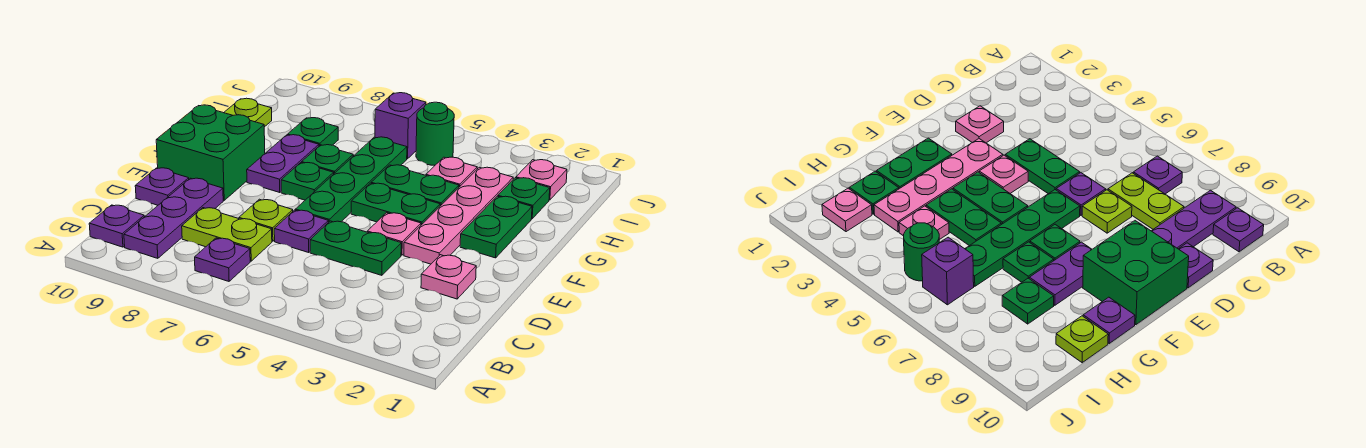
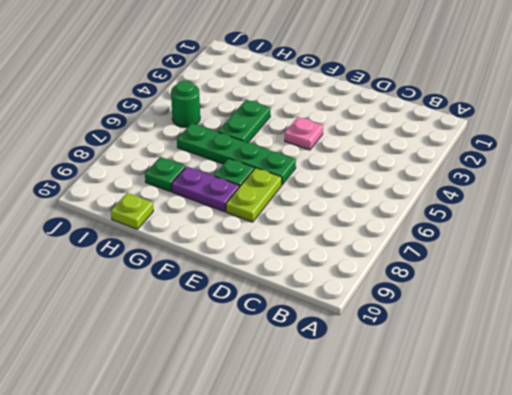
lime 1x2 plate [226,168,282,222] -> lime 1x2 plate moved to [182,208,272,261]
none -> purple 1x1 plate [195,238,250,281]
none -> purple 1x3 plate [124,178,223,258]
none -> purple 1x1 plate [89,205,144,247]

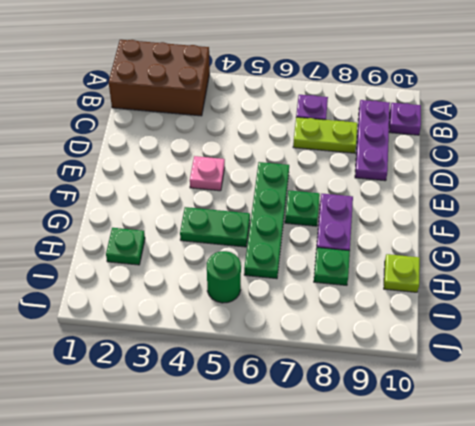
brown 2x3 brick [109,40,210,116] -> none
none -> pink 1x1 plate [421,255,476,299]
none -> green 1x2 plate [310,221,401,275]
none -> purple 1x1 plate [274,210,328,252]

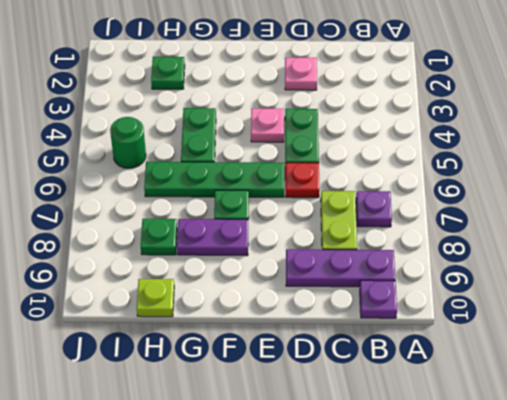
red 1x1 plate [285,163,320,198] -> purple 1x1 plate [274,210,328,252]
none -> lime 1x1 plate [239,199,293,241]
none -> purple 1x1 plate [135,168,189,205]
none -> pink 1x4 plate [404,167,513,264]

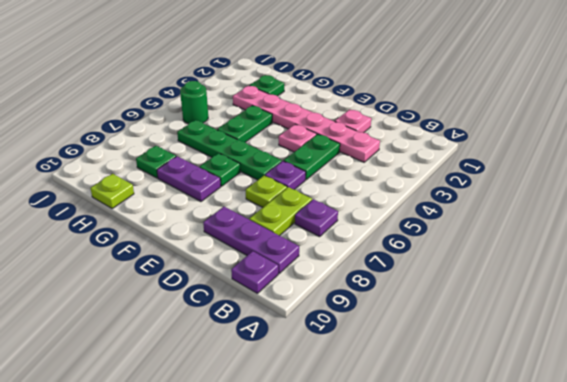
pink 1x6 plate [233,86,380,162] -> pink 1x4 plate [404,167,513,264]
none -> purple 1x1 plate [135,168,189,205]
none -> green 2x2 brick [156,105,265,200]
none -> green 1x2 plate [460,196,532,258]

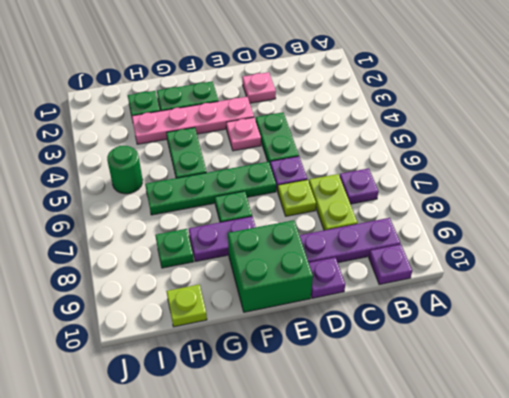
none -> green 1x2 plate [351,183,440,225]
none -> green 1x1 plate [302,145,353,173]
none -> purple 1x1 plate [1083,297,1135,343]

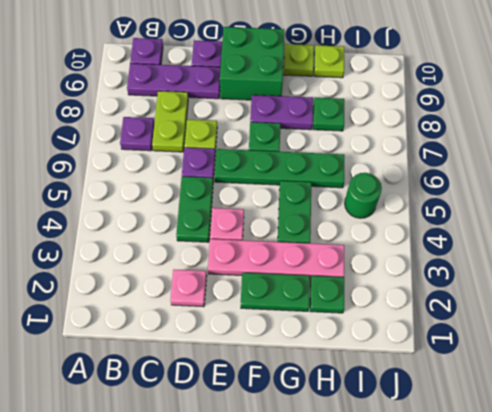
lime 1x1 plate [284,44,314,76] -> purple 1x1 plate [1083,297,1135,343]
none -> green 1x2 plate [351,183,440,225]
none -> green 1x1 plate [302,145,353,173]
none -> pink 1x1 plate [426,157,477,187]

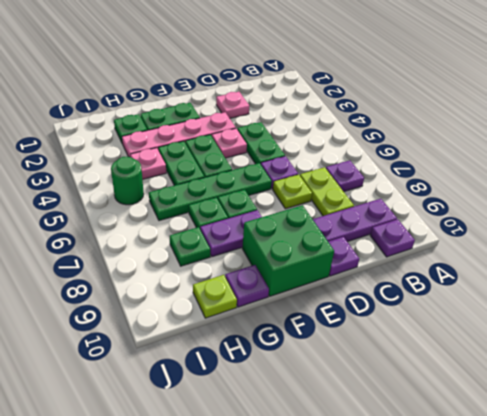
none -> pink 1x1 plate [516,160,567,200]
none -> purple 1x1 brick [375,93,426,159]

